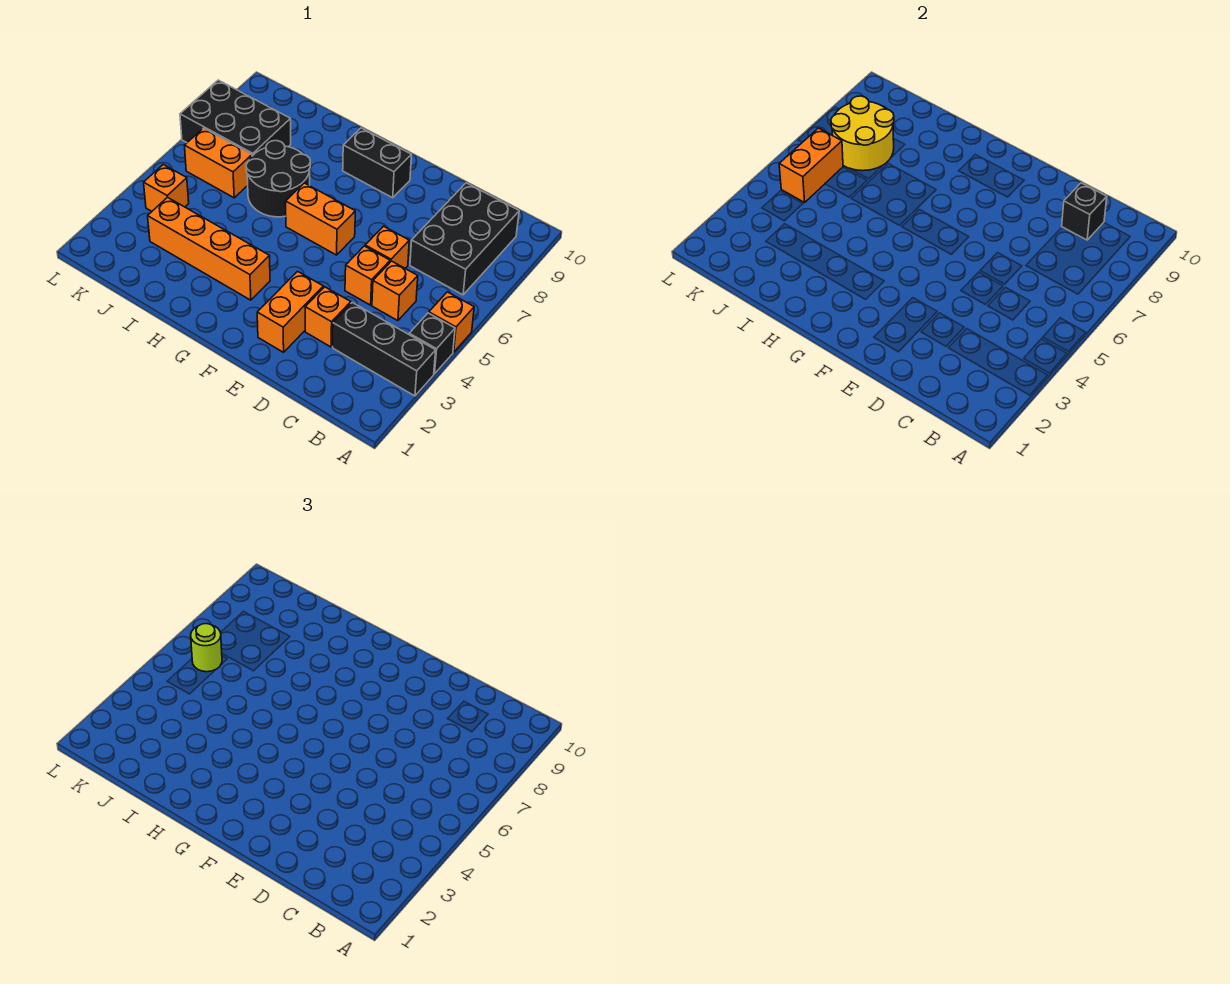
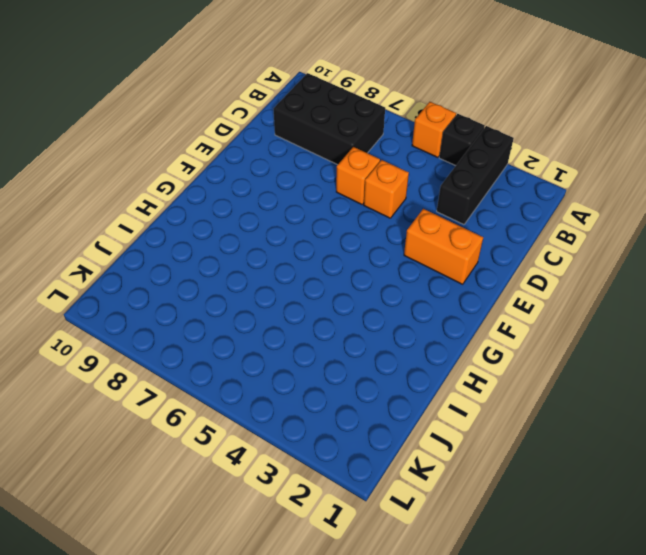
none -> orange 1x1 brick [372,261,418,321]
none -> orange 1x1 brick [305,287,351,347]
none -> orange 1x2 brick [286,183,355,255]

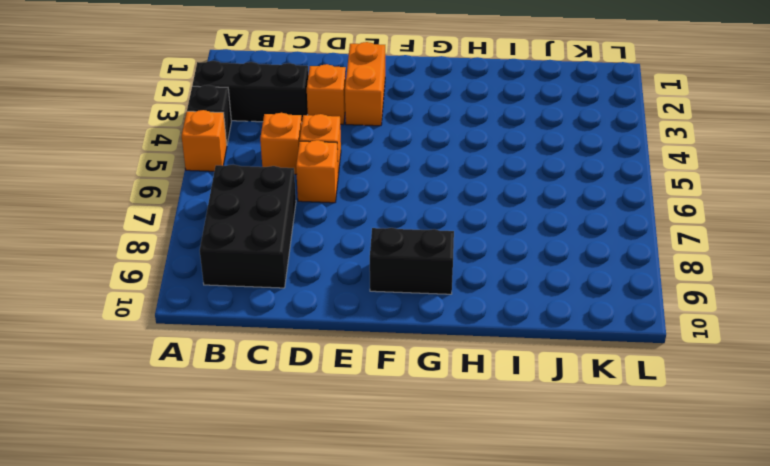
none -> orange 1x2 brick [286,183,355,255]
none -> orange 1x4 brick [148,197,270,300]
none -> black 2x2 round brick [246,141,310,217]

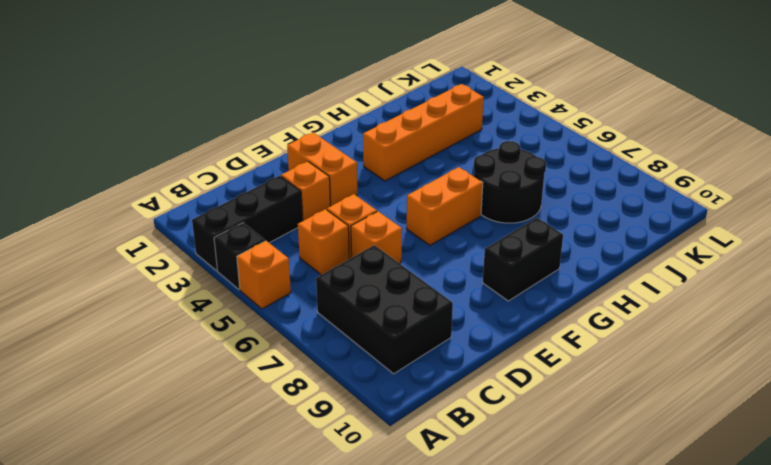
none -> orange 1x2 brick [185,128,252,198]
none -> black 2x3 brick [180,80,291,156]
none -> orange 1x1 brick [144,165,189,211]

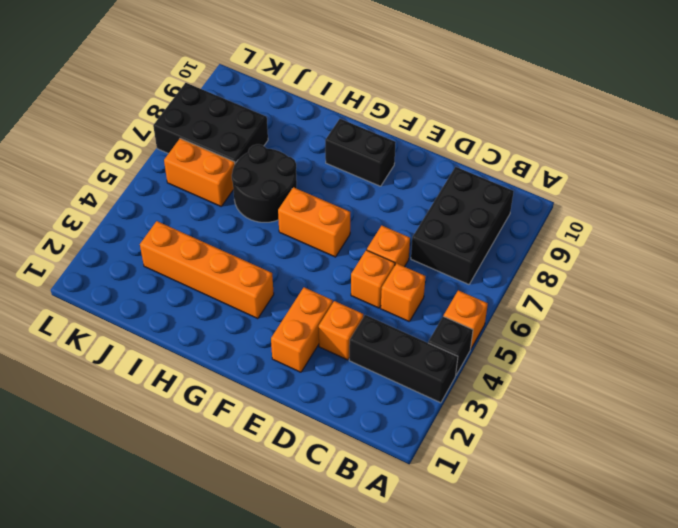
none -> orange 1x1 brick [144,165,189,211]
none -> black 1x1 brick [1062,183,1107,240]
none -> yellow 2x2 round brick [831,96,894,171]

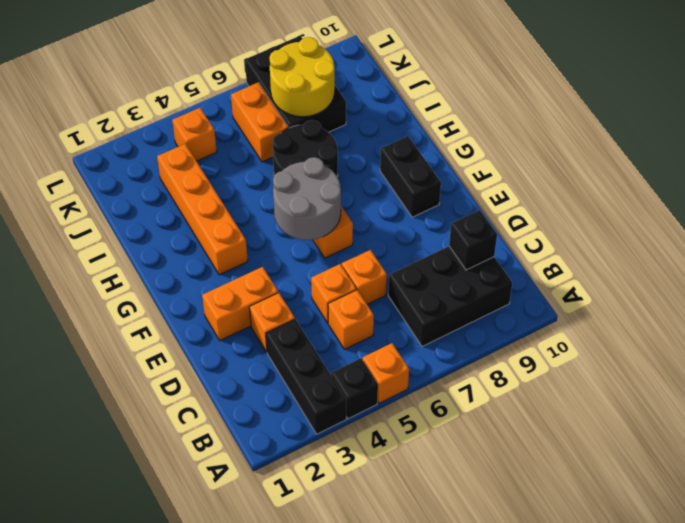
grey 2x2 round brick [273,157,341,240] -> none
none -> orange 1x2 brick [779,128,843,203]
none -> lime 1x1 round brick [191,624,222,672]

